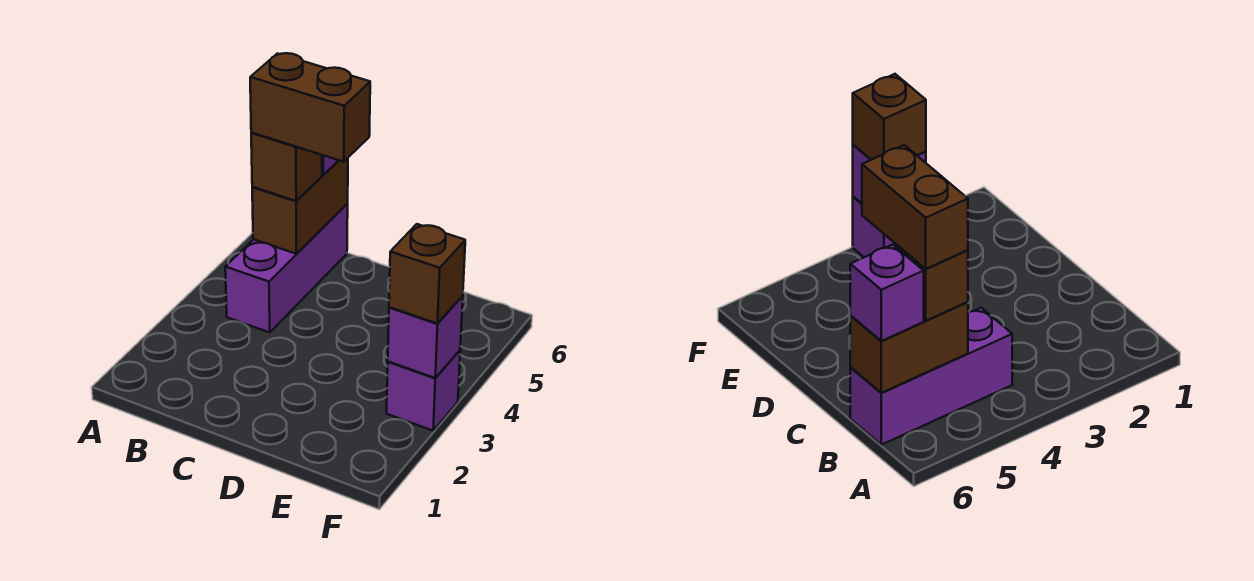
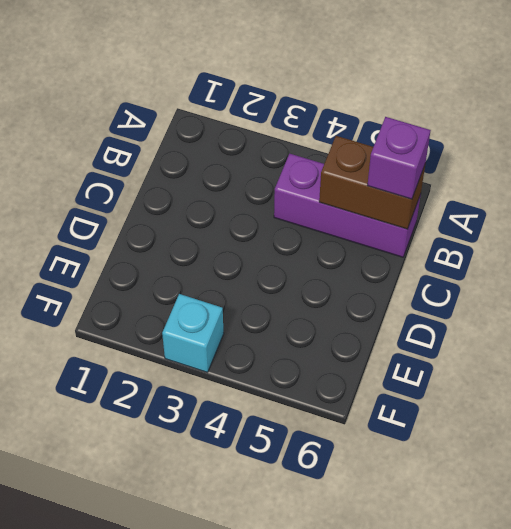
cyan 1x1 brick [162,294,224,372] -> purple 1x1 brick [387,350,460,431]
none -> purple 1x1 brick [388,296,463,378]
none -> brown 1x1 brick [251,133,322,201]

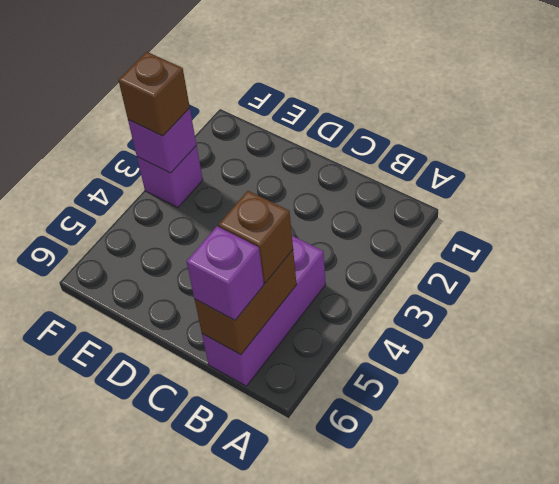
none -> brown 1x2 brick [250,53,370,162]

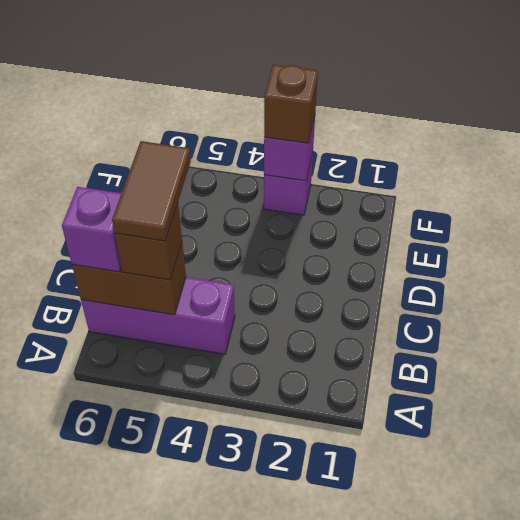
brown 1x2 tile [112,141,191,241] -> brown 1x2 brick [250,53,370,162]

